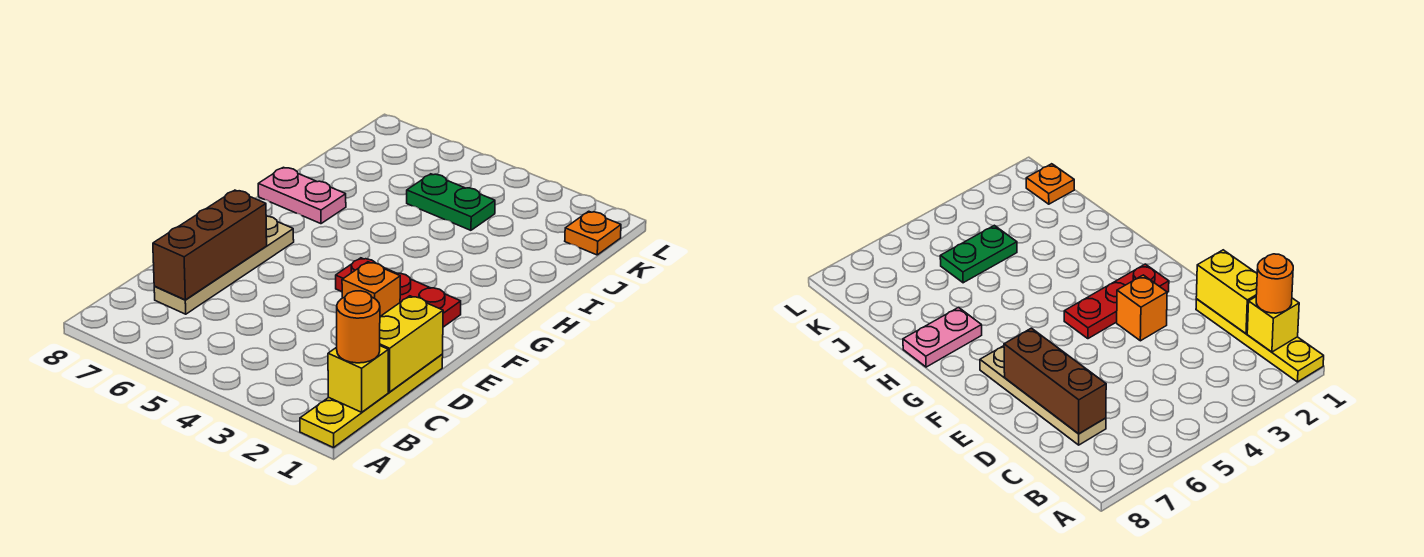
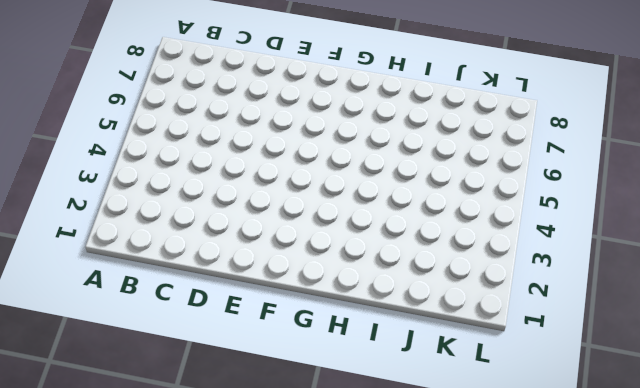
none -> yellow 1x4 plate [300,355,443,448]
none -> tan 1x4 plate [154,216,294,314]

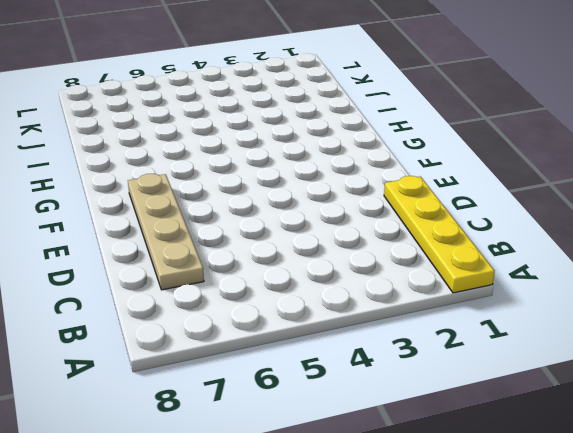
none -> orange 1x1 brick [342,262,400,316]
none -> red 1x3 plate [336,258,461,327]

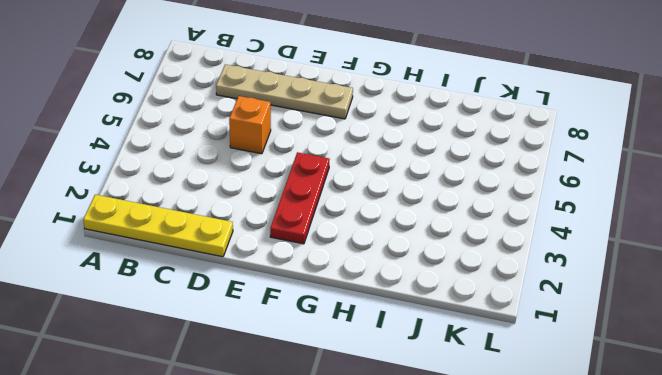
orange 1x1 brick [229,96,271,154] -> orange 1x1 brick moved to [342,262,400,316]
none -> pink 1x2 plate [258,167,346,224]
none -> green 1x2 plate [407,174,495,230]

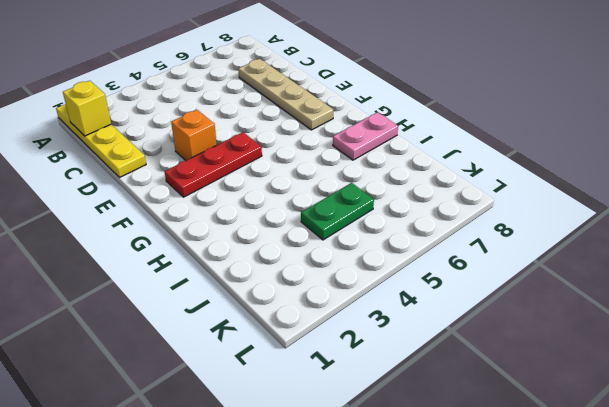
none -> orange 1x1 plate [565,211,621,255]
none -> yellow 1x2 brick [380,296,443,392]

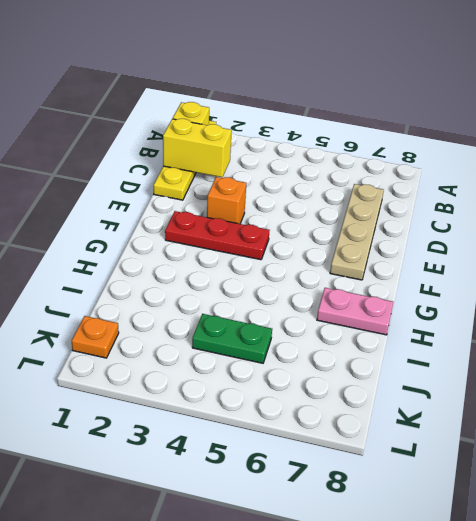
yellow 1x2 brick [163,119,232,177] -> yellow 1x2 brick turned to [380,296,443,392]
none -> brown 1x3 brick [153,190,267,300]
none -> orange 1x1 round brick [337,291,380,363]

